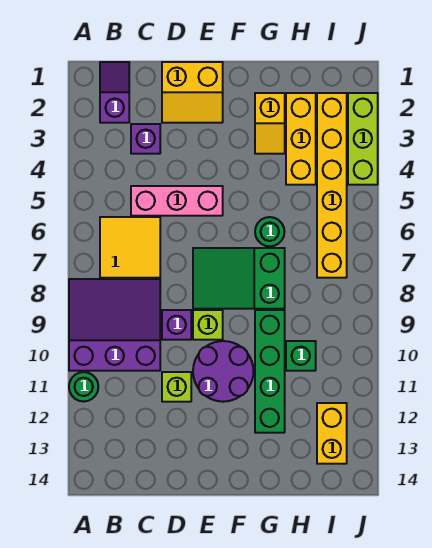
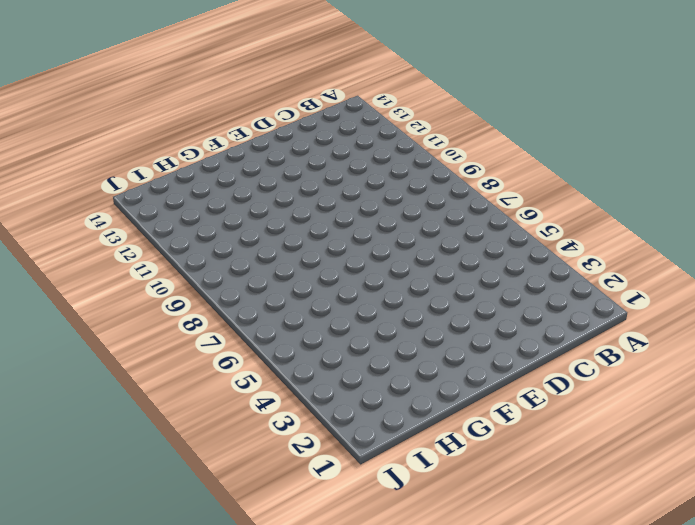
none -> purple 3x3 slope [69,279,160,371]
none -> green 1x1 round brick [69,372,98,402]
none -> purple 1x2 slope [100,62,129,123]

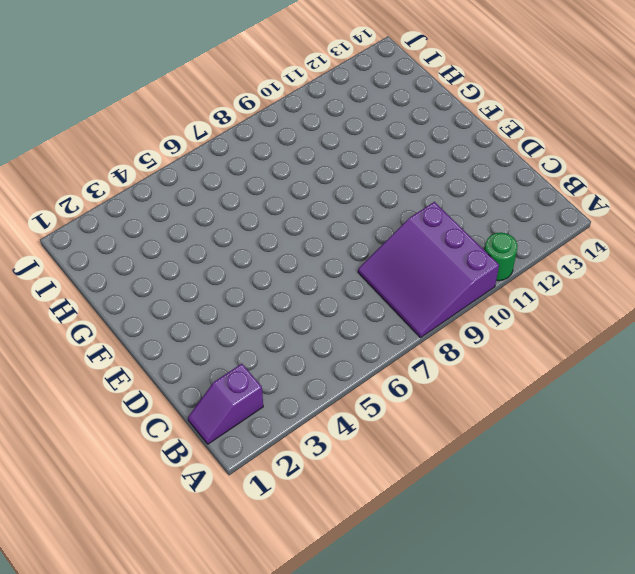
none -> yellow 2x2 tile [100,217,160,278]
none -> purple 1x1 brick [131,124,160,154]
none -> pink 1x3 brick [131,186,223,216]

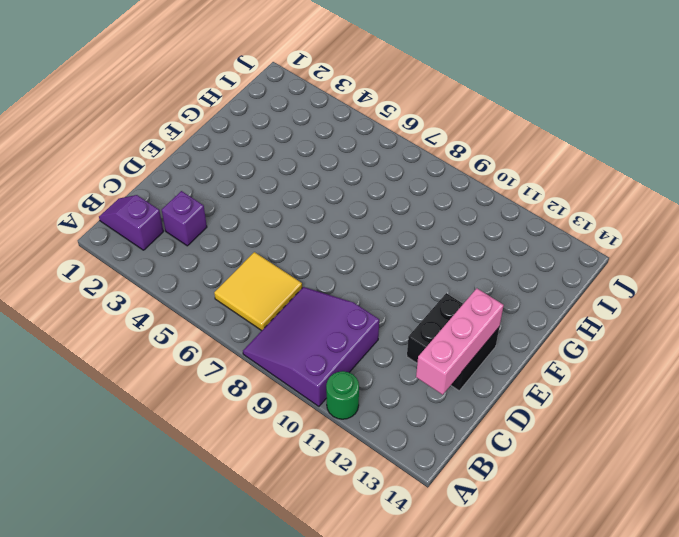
pink 1x3 brick [416,288,504,395] -> pink 1x3 brick moved to [131,186,223,216]
black 2x2 brick [407,293,499,391] -> none
none -> yellow 2x2 slope [162,62,223,123]
none -> purple 1x1 brick [162,310,191,340]
none -> lime 1x1 brick [162,372,191,402]

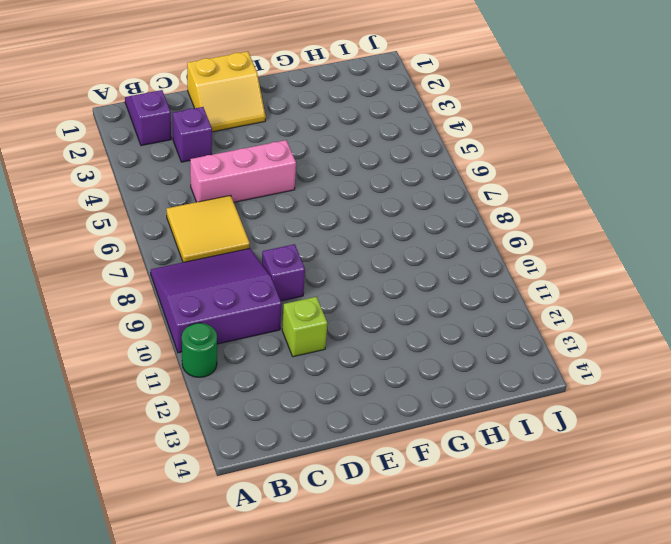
none -> green 2x3 slope [193,248,285,309]
none -> lime 1x1 brick [193,310,223,340]
none -> purple 2x2 round brick [193,341,254,402]

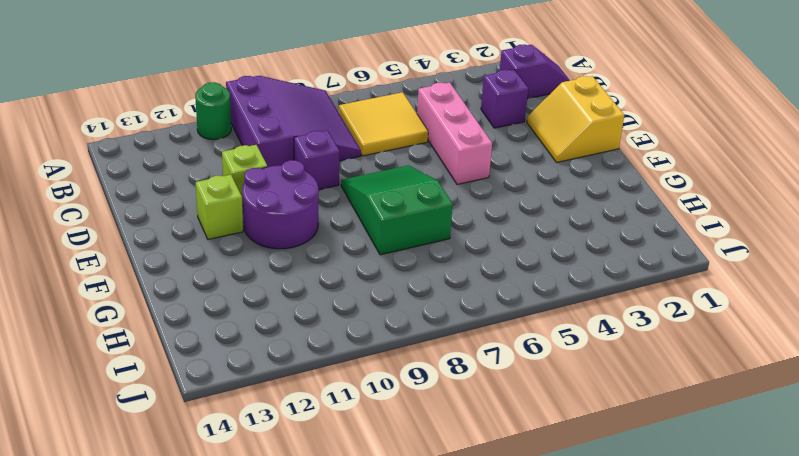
lime 1x1 brick [196,175,243,239] -> lime 1x1 brick moved to [193,310,223,340]
none -> yellow 1x2 slope [255,93,285,154]
none -> green 1x1 round brick [255,217,284,247]
none -> green 1x4 brick [255,310,285,433]

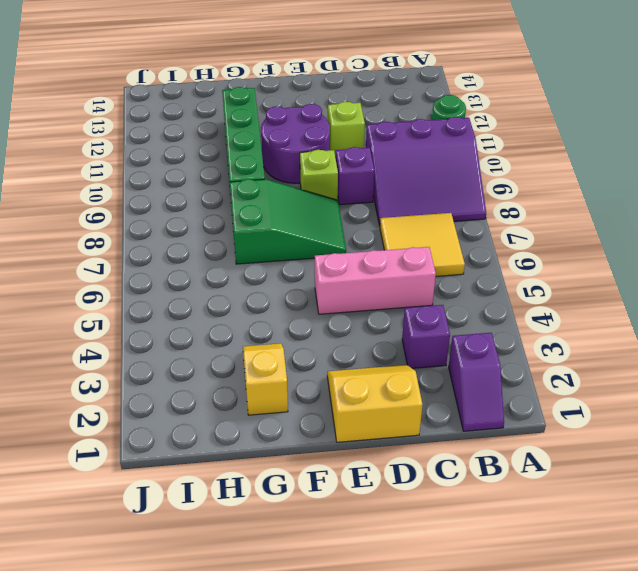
none -> green 1x1 round brick [255,217,284,247]
none -> yellow 1x3 brick [286,93,316,185]
none -> green 1x1 brick [286,341,316,371]

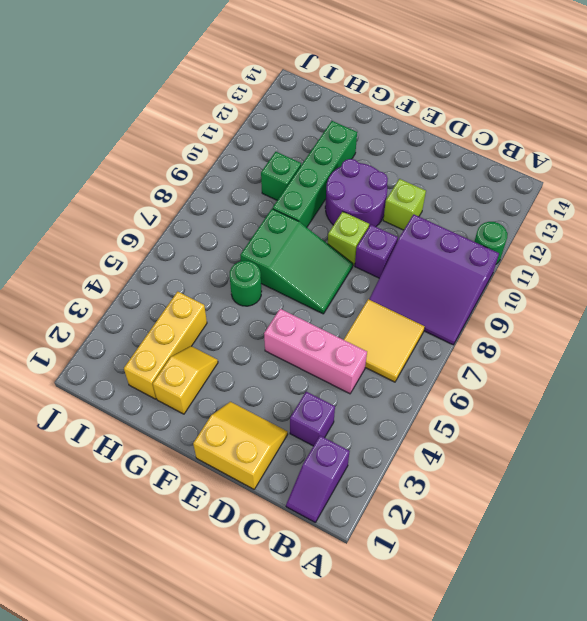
none -> yellow 1x6 brick [317,93,347,278]
none -> yellow 1x2 brick [317,403,347,464]
none -> lime 1x3 brick [348,93,378,185]

